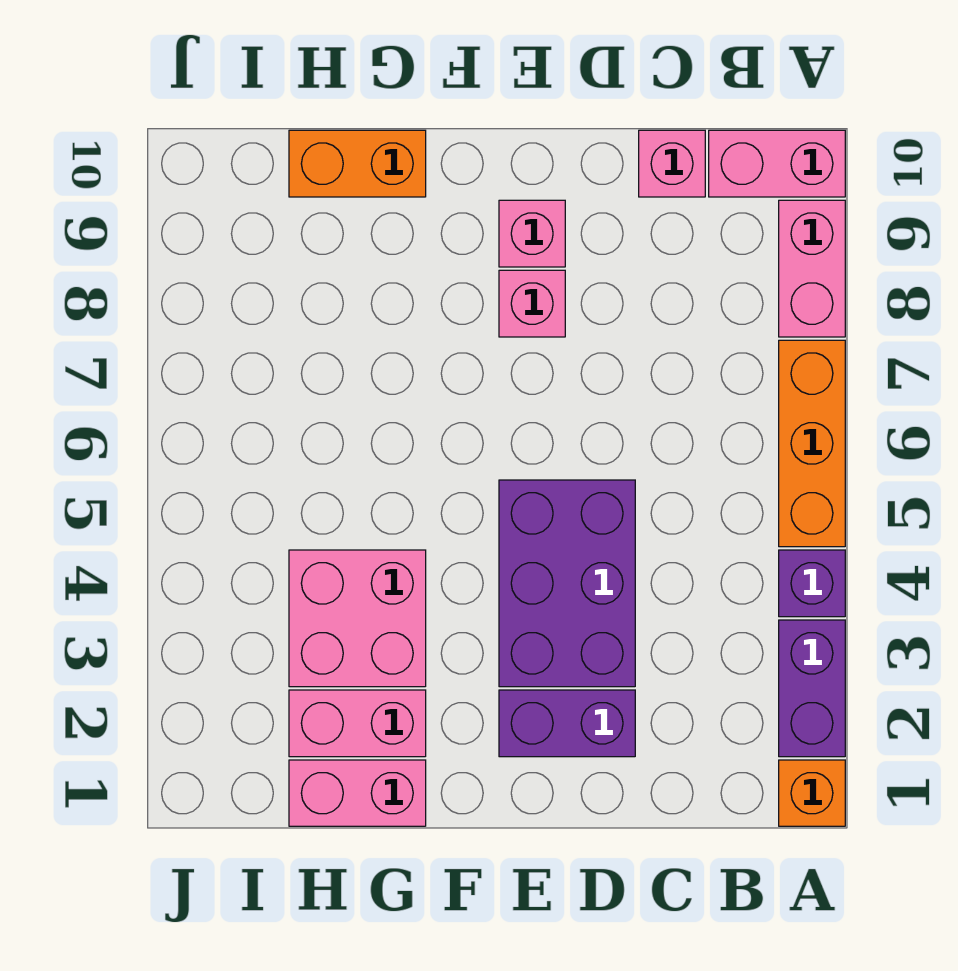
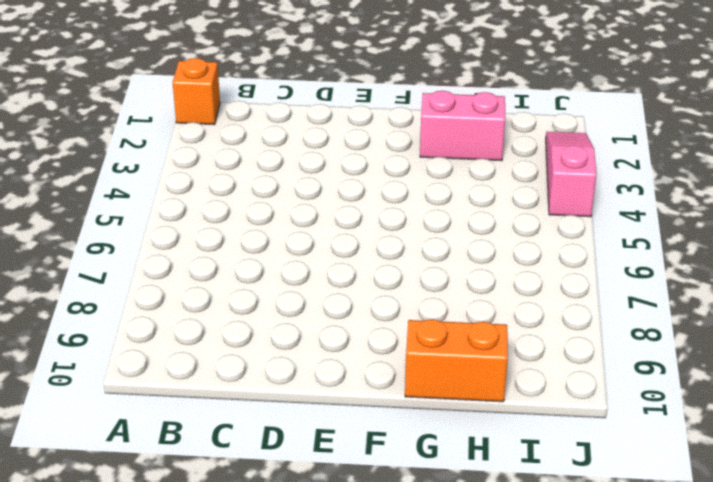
pink 1x3 slope [546,132,596,217] -> none
none -> purple 1x2 brick [779,620,845,757]
none -> purple 1x1 brick [779,550,845,617]
none -> orange 1x3 brick [779,340,845,547]

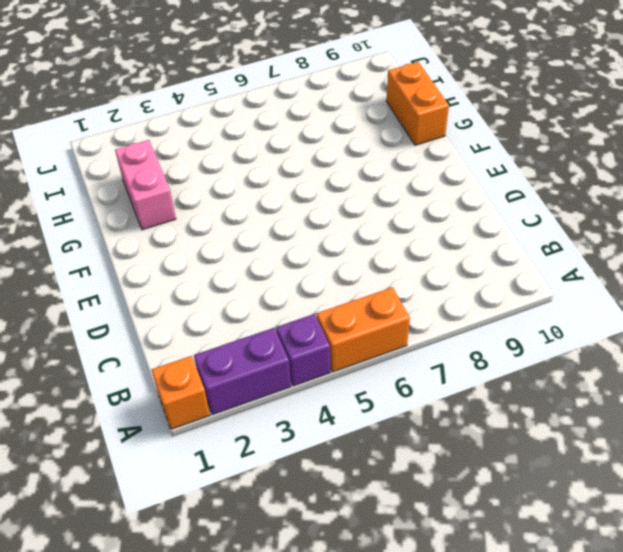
orange 1x2 brick [317,287,410,372] -> orange 1x3 brick [779,340,845,547]
none -> pink 1x2 brick [779,200,845,337]
none -> pink 1x2 brick [709,130,845,197]
none -> pink 1x1 brick [639,130,705,197]

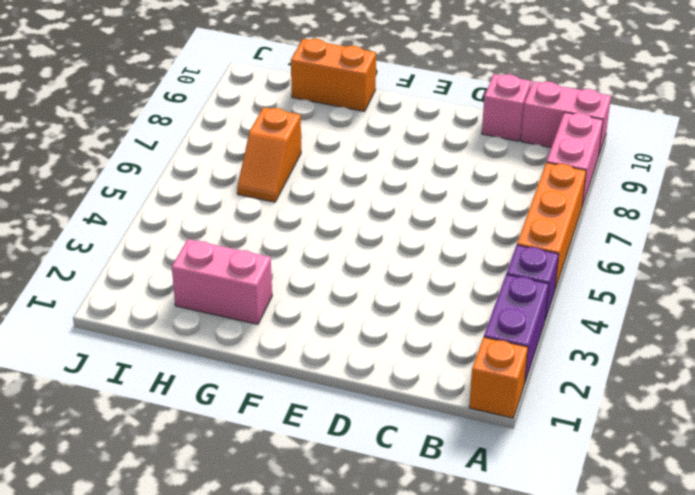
orange 1x2 slope [237,107,301,202] -> none
none -> purple 1x2 brick [499,690,635,757]
none -> purple 2x3 brick [499,480,635,687]
none -> pink 1x1 brick [499,270,565,337]

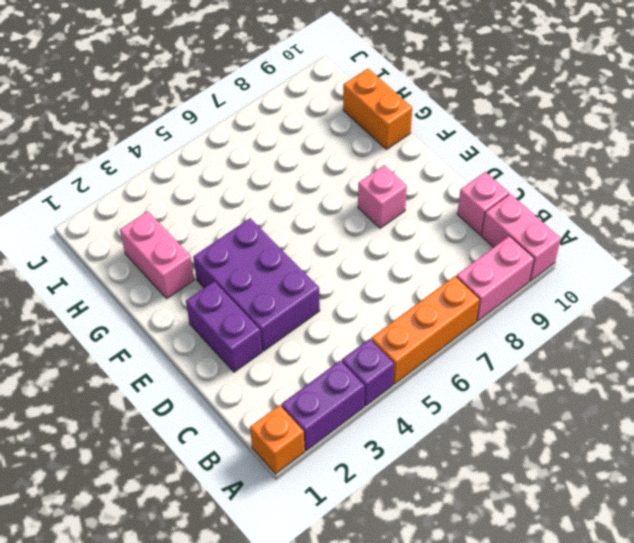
purple 2x3 brick [193,218,320,351] -> purple 2x3 brick turned to [499,480,635,687]
none -> pink 1x1 brick [499,200,565,267]
none -> pink 1x2 brick [289,760,426,826]
none -> pink 2x2 brick [289,550,426,687]

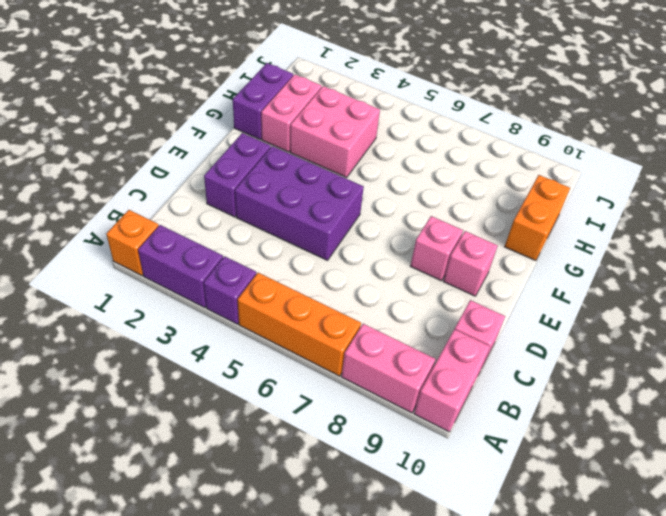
purple 1x2 brick [233,63,293,139] -> pink 1x2 brick [289,760,426,826]

